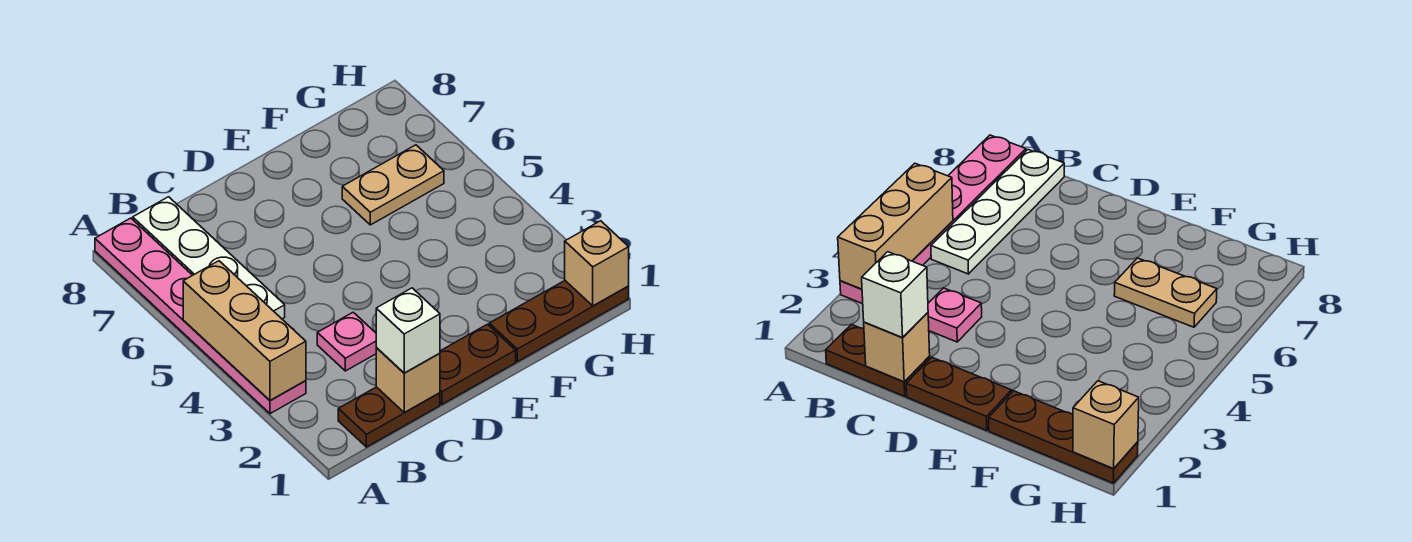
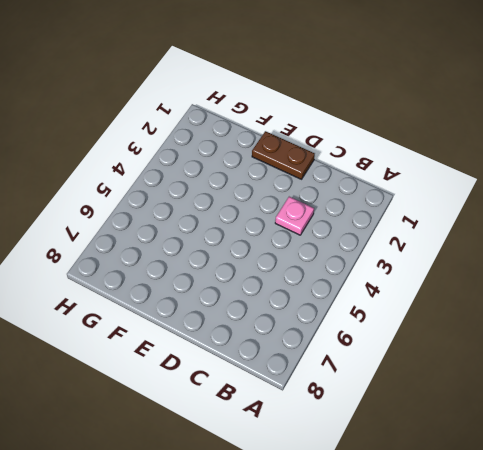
none -> pink 1x6 plate [95,218,306,414]
none -> brown 1x2 plate [338,387,440,447]

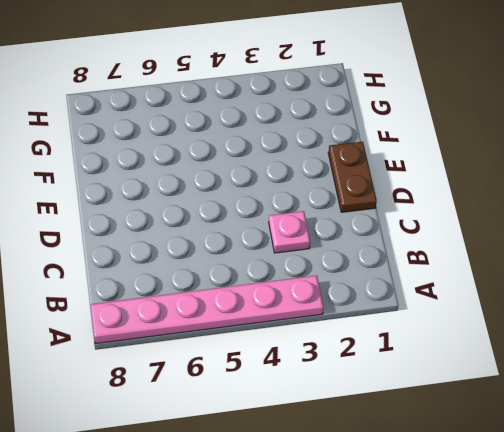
none -> brown 1x2 plate [338,387,440,447]
none -> white 1x4 plate [133,197,285,319]

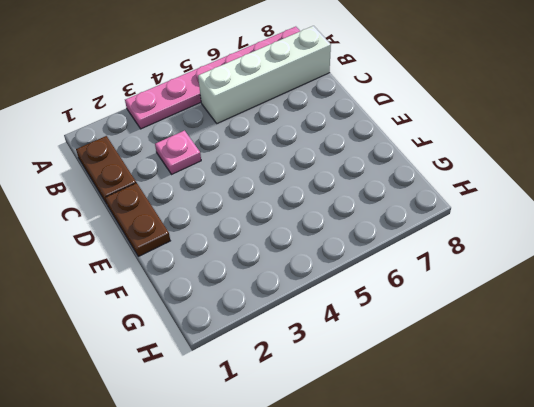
white 1x4 brick [198,26,331,123] -> white 1x4 plate [133,197,285,319]
none -> brown 1x3 plate [489,281,629,362]
none -> tan 1x2 plate [342,145,444,225]

